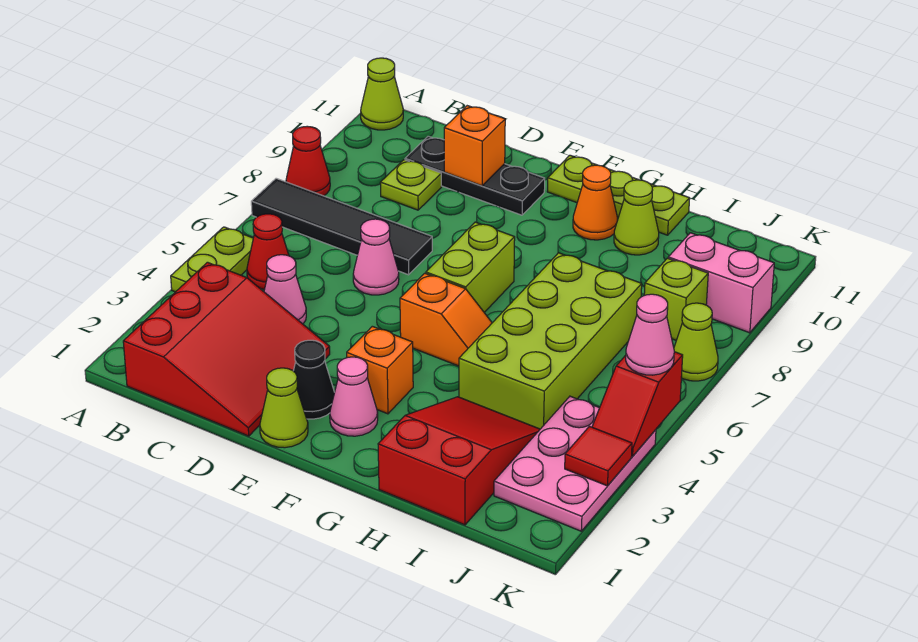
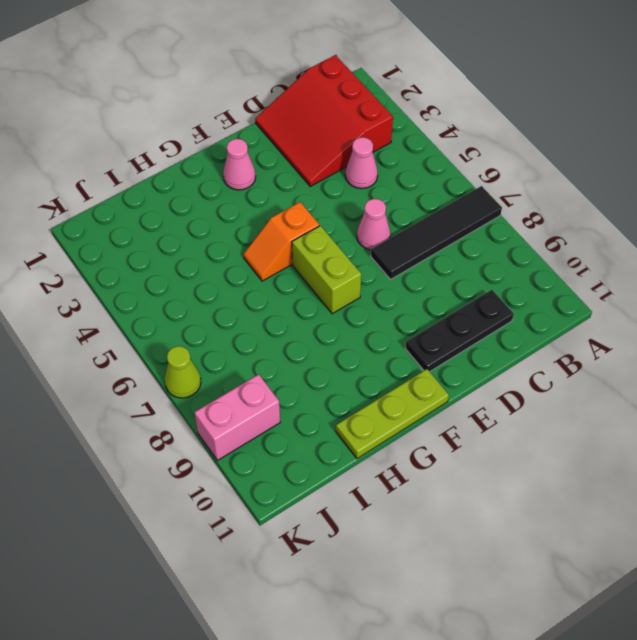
none -> lime 1x2 plate [171,227,253,292]
none -> red 1x1 cone [286,126,330,196]
none -> lime 1x1 cone [361,58,403,130]

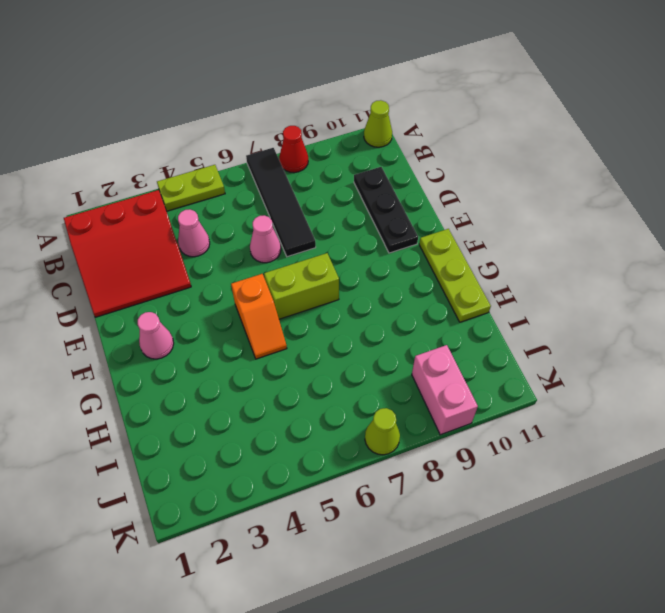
none -> red 1x1 cone [247,214,289,289]
none -> lime 1x1 plate [380,160,441,210]
none -> lime 1x1 cone [260,368,308,448]

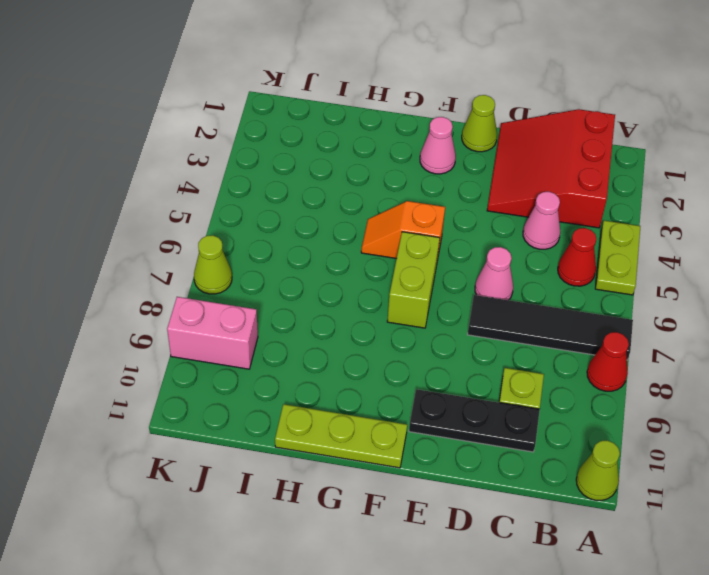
none -> black 1x1 cone [294,340,335,419]
none -> orange 1x1 brick [347,326,413,414]
none -> orange 1x1 cone [573,165,618,240]

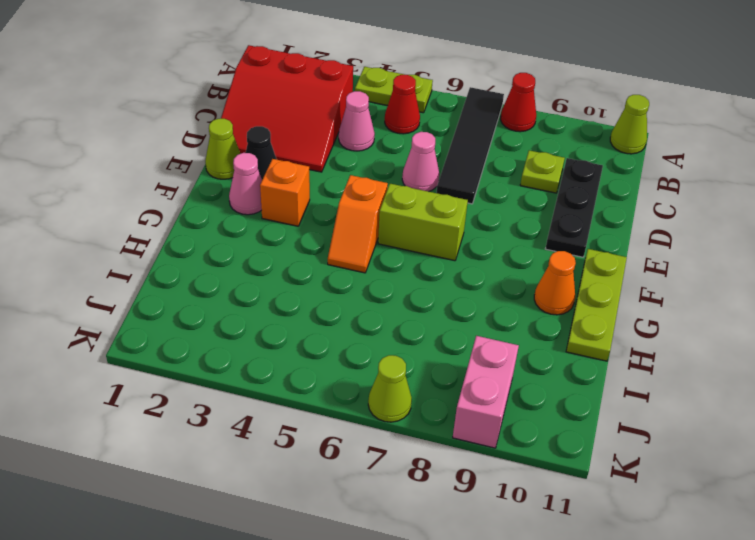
none -> red 2x3 slope [378,397,540,525]
none -> lime 2x4 brick [459,253,642,429]
none -> lime 1x1 cone [614,180,659,255]

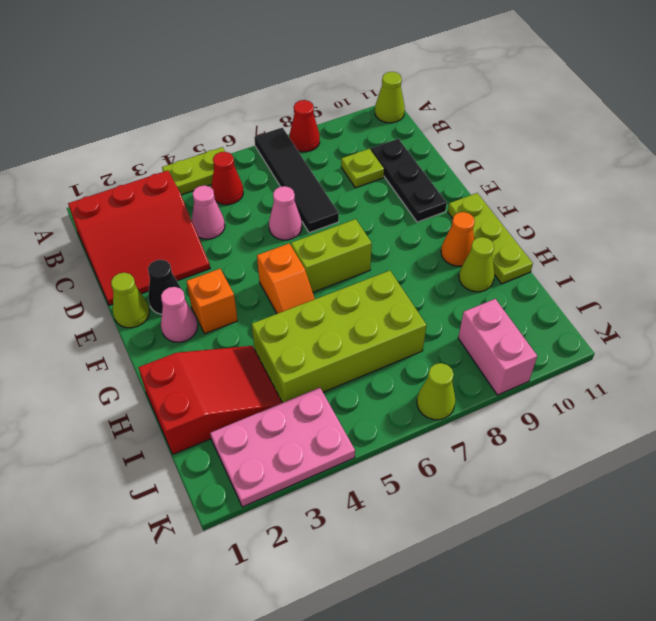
none -> lime 1x1 brick [644,258,708,340]
none -> orange 1x1 brick [444,106,505,186]
none -> red 1x1 tile [565,426,632,486]

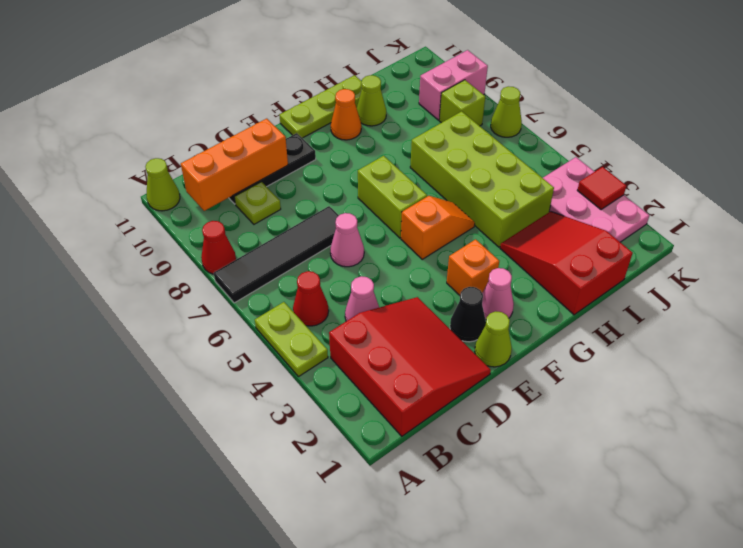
orange 1x3 brick [181,119,288,211] -> orange 1x1 brick [444,106,505,186]
none -> red 1x2 slope [592,352,683,456]
none -> pink 1x1 cone [626,294,674,375]

